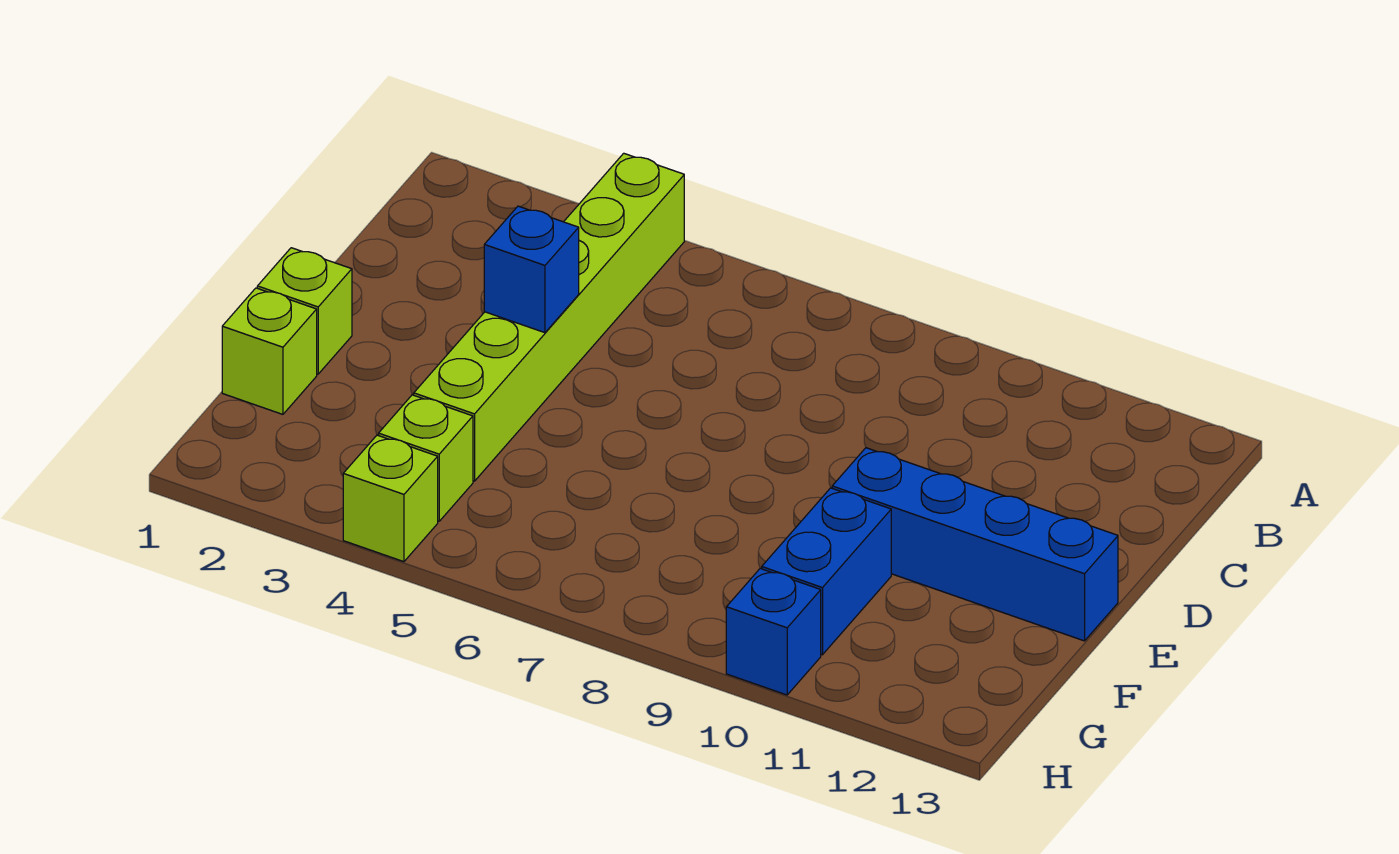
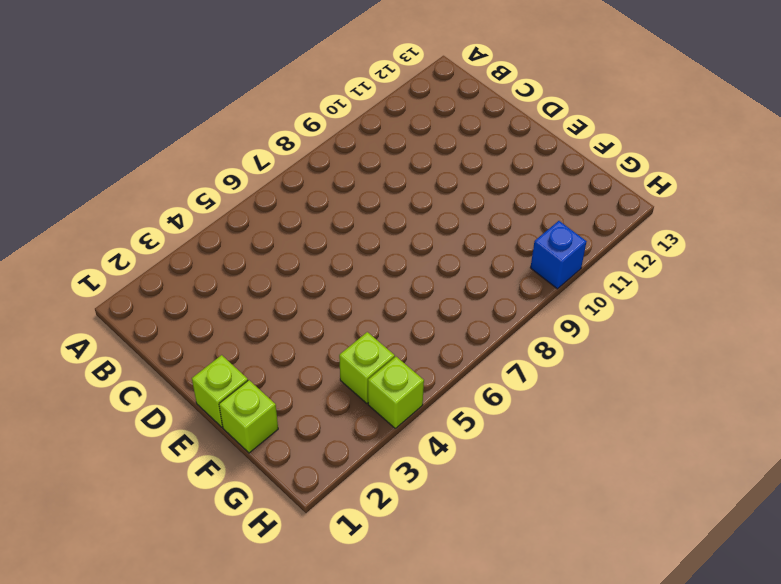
none -> lime 1x6 brick [414,153,684,481]
none -> blue 1x4 brick [832,448,1118,641]

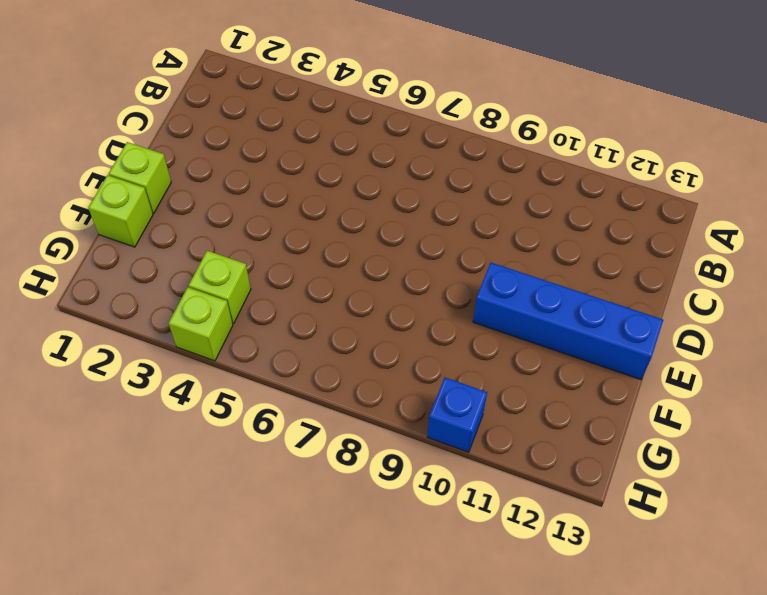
none -> lime 1x6 brick [414,153,684,481]
none -> blue 1x2 brick [762,488,891,655]

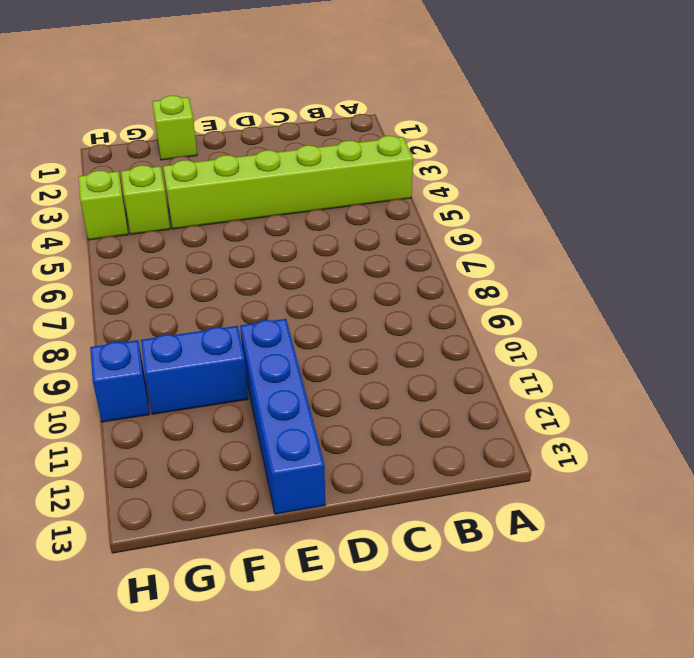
none -> lime 1x1 brick [257,248,352,374]
none -> blue 1x1 brick [484,206,579,333]

